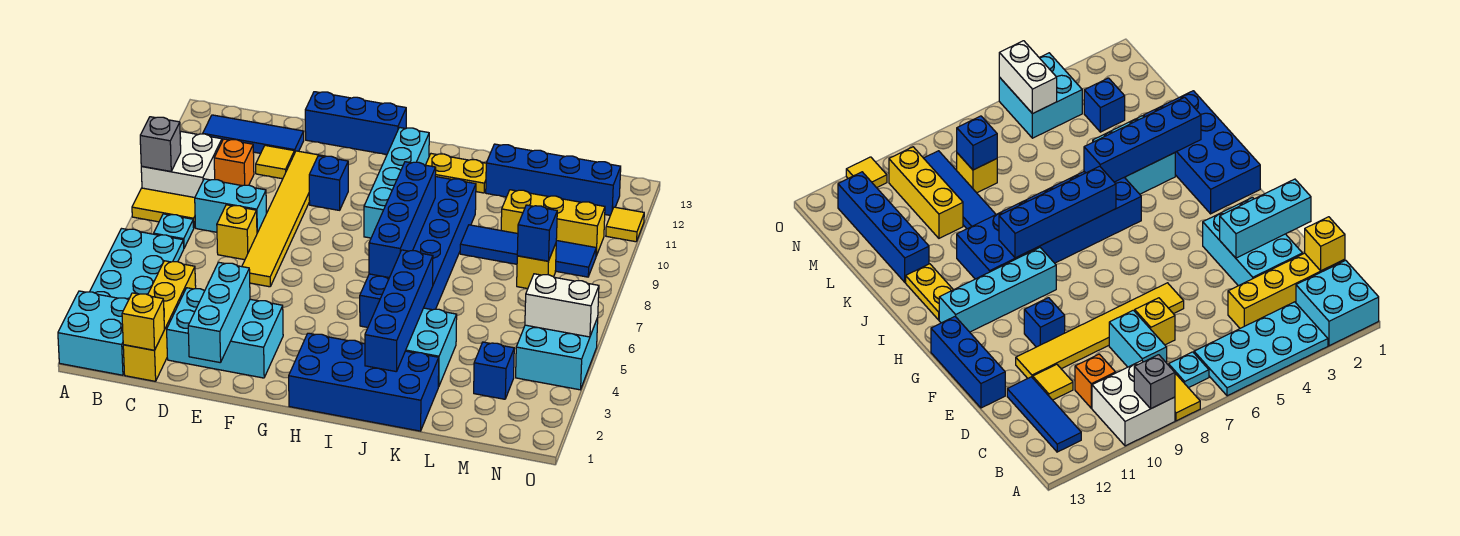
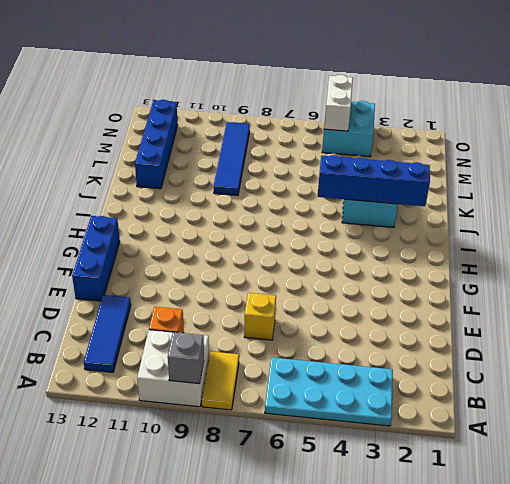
none -> cyan 2x2 brick [58,291,128,375]
none -> cyan 1x1 plate [154,214,194,248]
none -> yellow 1x4 brick [123,261,196,381]
none -> cyan 1x2 brick [195,179,266,233]

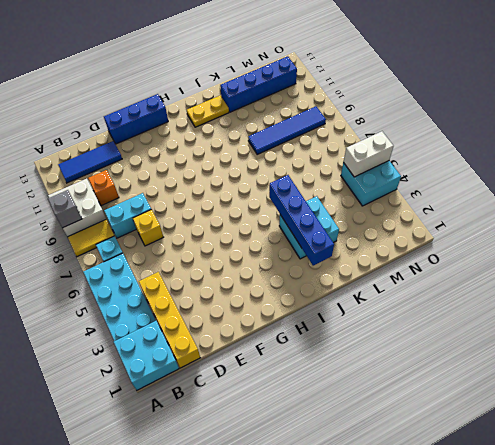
none -> cyan 2x3 brick [167,288,283,378]
none -> yellow 1x1 tile [256,145,294,179]
none -> yellow 1x6 tile [242,151,326,287]
none -> blue 1x1 brick [309,156,348,210]

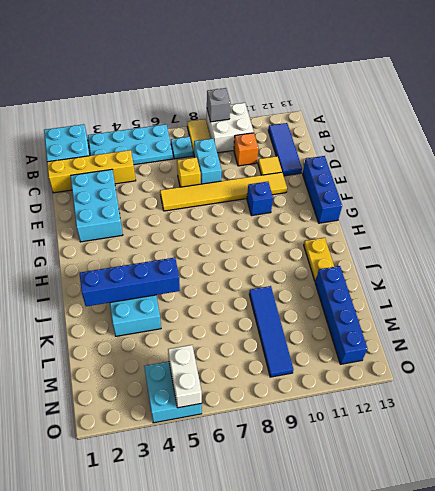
none -> blue 2x4 brick [289,333,439,431]
none -> cyan 1x4 brick [364,127,429,238]
none -> blue 2x6 brick [360,177,476,327]
none -> yellow 1x3 brick [501,190,605,256]

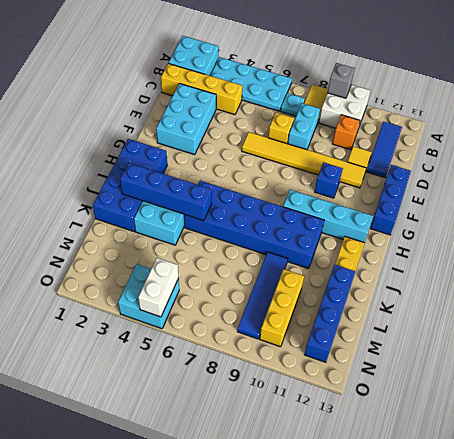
none -> blue 1x1 brick [474,342,514,399]
none -> yellow 1x1 brick [517,244,556,289]
none -> yellow 1x1 tile [606,207,644,242]
none -> yellow 1x1 brick [122,293,164,350]

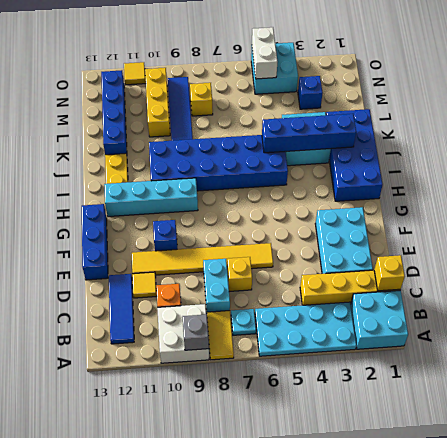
none -> cyan 1x3 brick [188,262,250,363]
none -> blue 1x4 brick [369,162,436,278]
none -> blue 1x1 brick [517,205,557,261]

